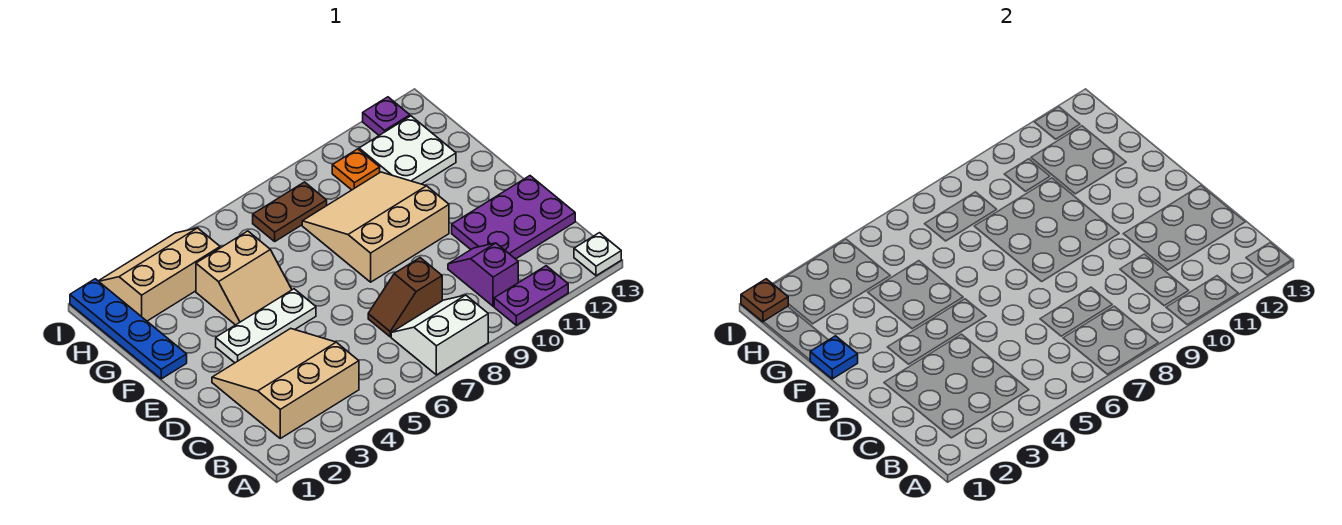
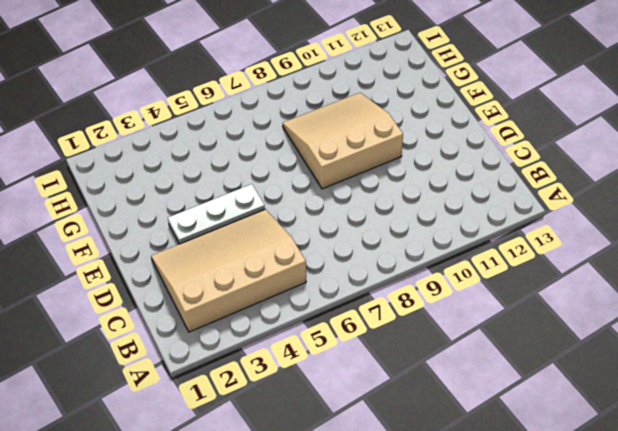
tan 3x4 slope [151,209,306,332] -> tan 3x3 slope [212,328,359,438]
none -> white 2x2 slope [391,295,488,375]
none -> purple 1x2 plate [494,266,568,325]
none -> white 1x1 plate [574,233,621,276]

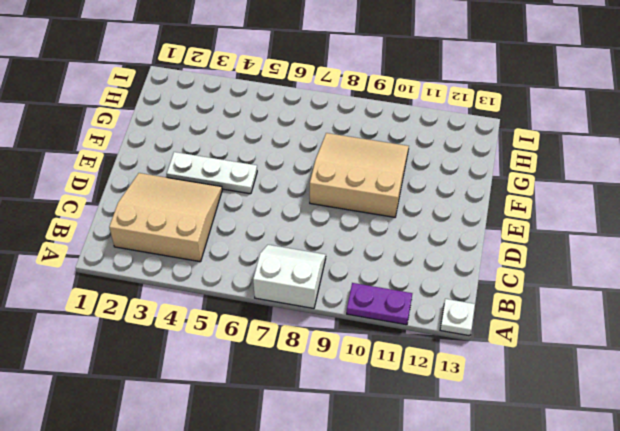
none -> purple 1x2 slope [448,243,518,306]
none -> brown 1x2 slope [368,258,442,337]
none -> purple 2x3 plate [452,176,575,259]

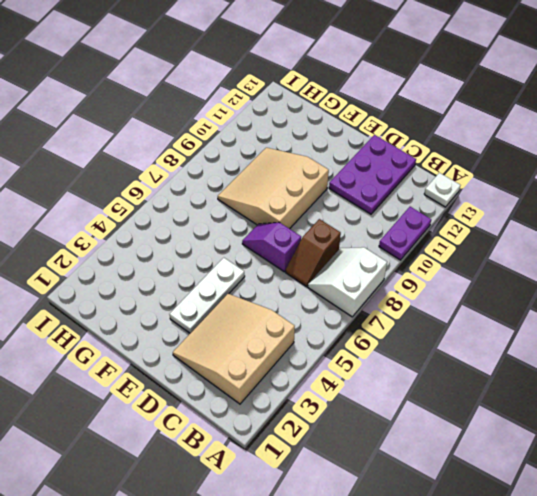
purple 1x2 slope [242,222,301,272] -> purple 1x2 slope moved to [448,243,518,306]
none -> blue 1x4 plate [70,279,187,379]
none -> tan 2x2 slope [196,231,292,325]
none -> white 2x2 plate [359,116,456,184]

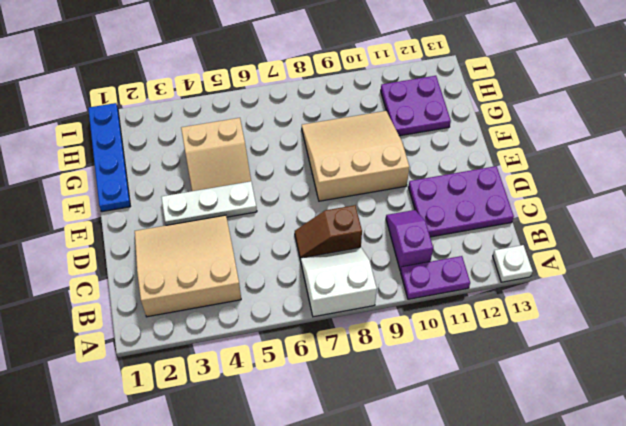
purple 2x2 plate [381,76,451,136] -> white 2x2 plate [359,116,456,184]
none -> tan 2x3 slope [99,228,220,321]
none -> brown 1x2 plate [253,182,327,241]
none -> orange 1x1 plate [332,149,380,190]

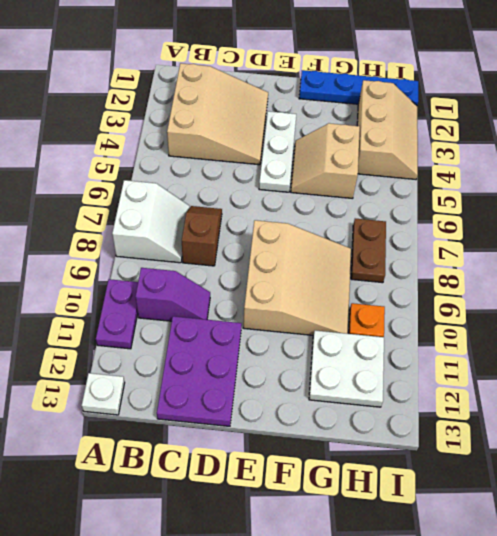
none -> purple 1x1 plate [363,97,410,135]
none -> blue 1x1 plate [810,336,858,379]
none -> brown 1x1 plate [741,279,788,322]

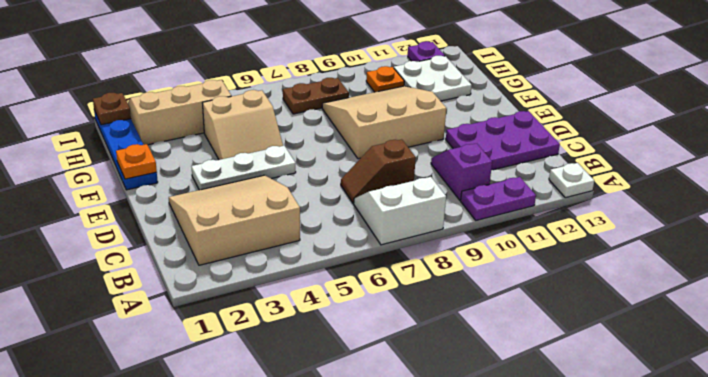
orange 1x1 plate [116,144,157,179] -> blue 1x1 plate [810,336,858,379]

